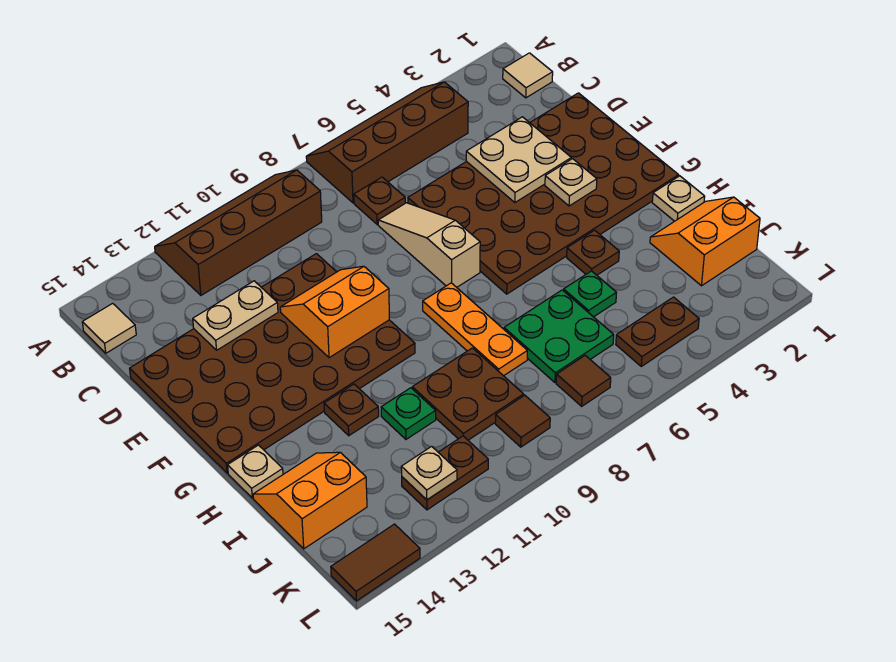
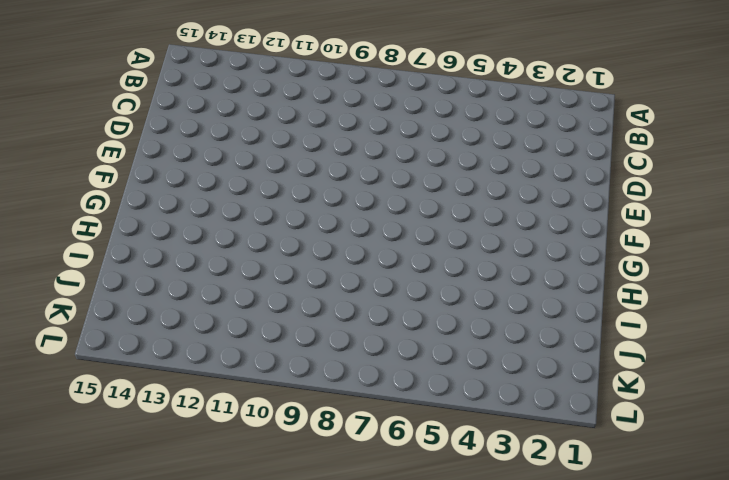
none -> brown 2x4 slope [306,82,468,203]
none -> brown 2x4 slope [155,170,322,295]
none -> tan 1x1 tile [503,53,553,98]

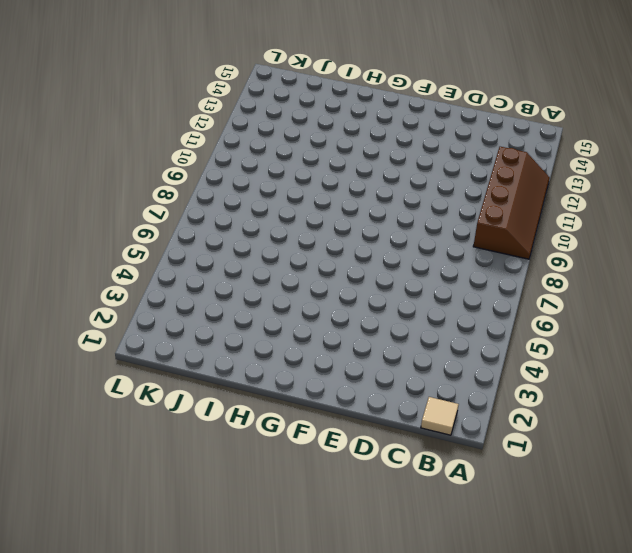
none -> brown 2x4 slope [306,82,468,203]
none -> tan 1x1 tile [82,303,136,353]
none -> brown 1x1 plate [354,177,405,224]

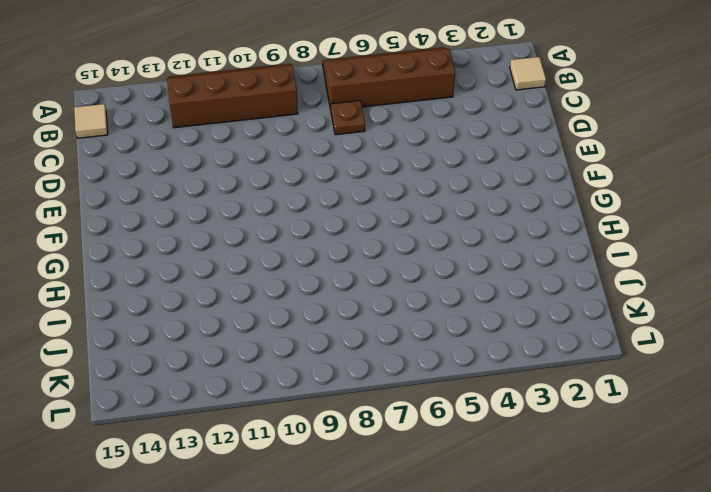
none -> brown 4x6 plate [408,93,679,294]
none -> tan 1x3 slope [378,203,480,287]
none -> brown 4x6 plate [130,254,415,473]

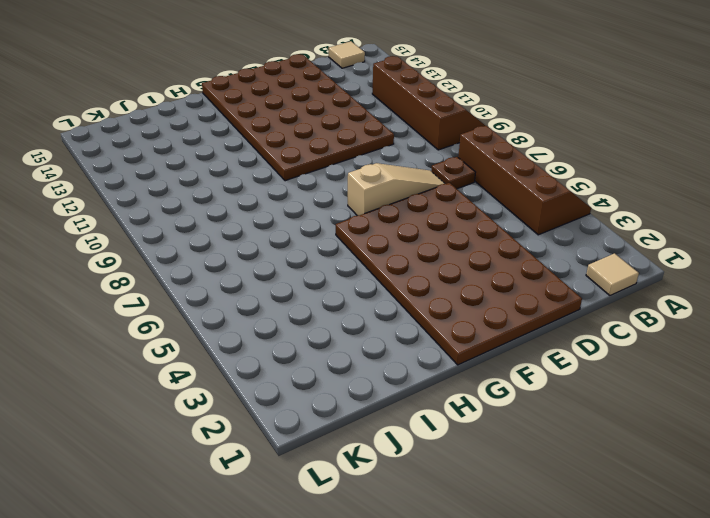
none -> orange 1x3 plate [423,283,527,376]
none -> tan 1x1 plate [652,176,705,221]
none -> brown 1x1 plate [567,230,619,275]

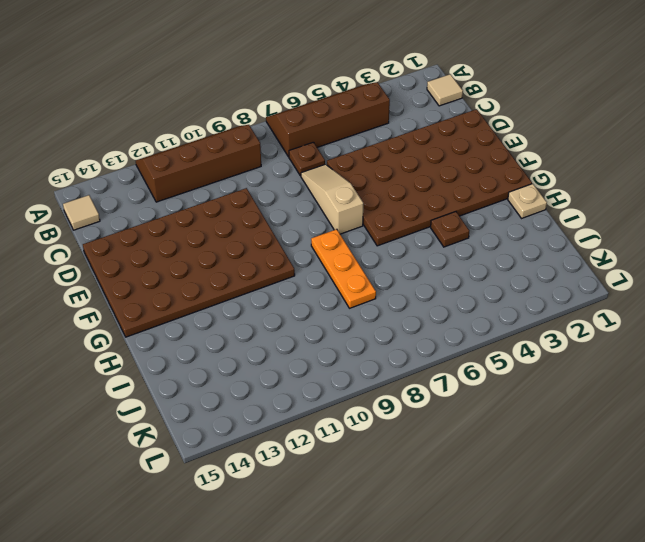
none -> brown 1x1 plate [324,384,379,436]
none -> tan 1x1 plate [228,445,283,498]
none -> orange 2x2 slope [650,197,760,286]

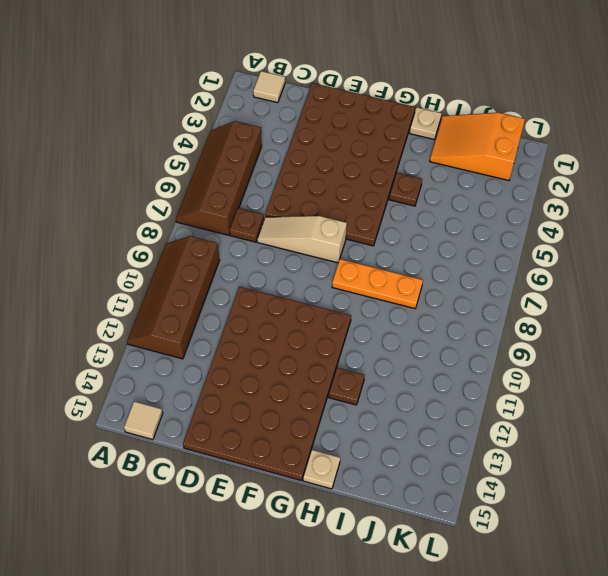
orange 2x3 slope [430,113,525,181] -> orange 2x2 slope [650,197,760,286]
none -> green 1x1 plate [564,271,616,317]
none -> green 2x2 plate [504,290,614,383]
none -> brown 2x2 plate [412,348,524,440]

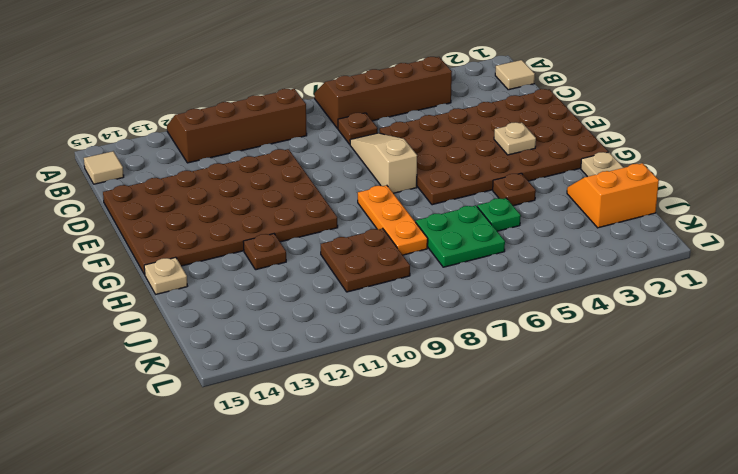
none -> green 1x1 plate [381,388,436,439]
none -> orange 2x2 slope [253,452,367,549]
none -> brown 1x2 plate [616,297,699,366]

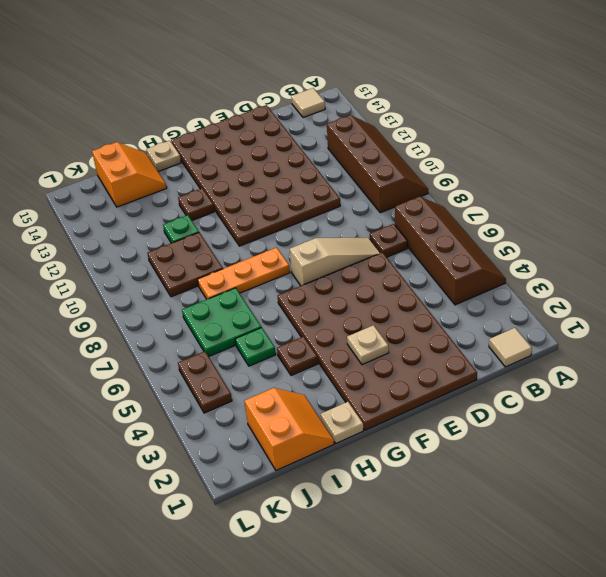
none -> brown 1x1 tile [556,355,611,406]
none -> brown 1x1 tile [495,395,550,447]
none -> brown 1x2 plate [402,436,488,510]

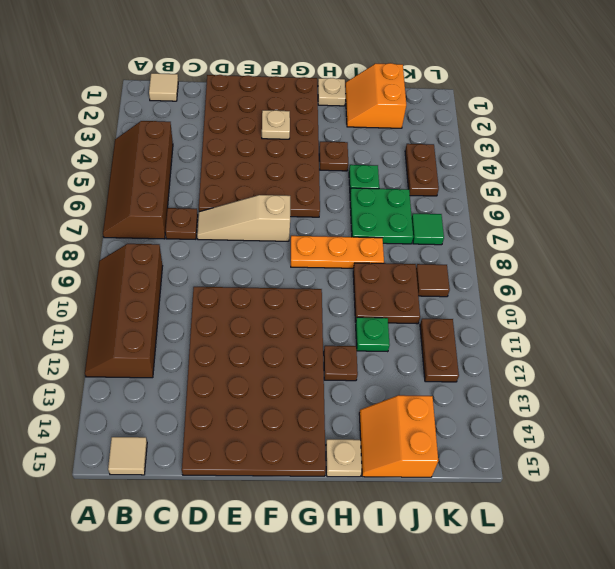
green 1x1 tile [412,214,444,245] -> brown 1x1 tile [556,355,611,406]
none -> brown 1x2 tile [331,524,420,601]
none -> tan 2x2 plate [466,117,571,203]
none -> tan 1x2 plate [193,281,278,350]

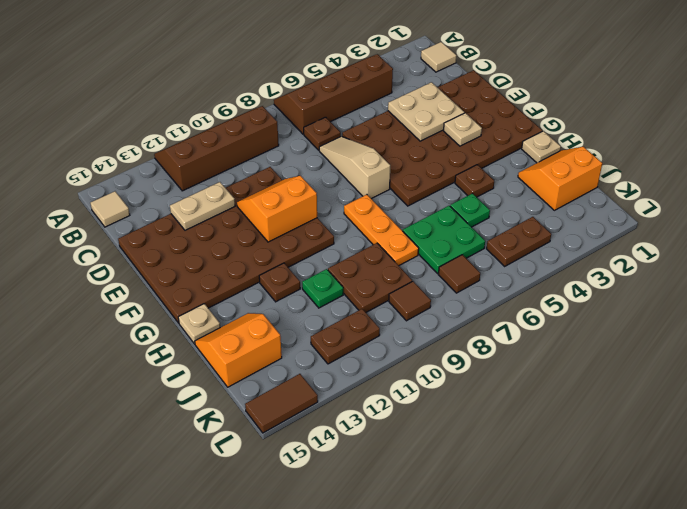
none -> tan 1x1 plate [401,446,457,500]

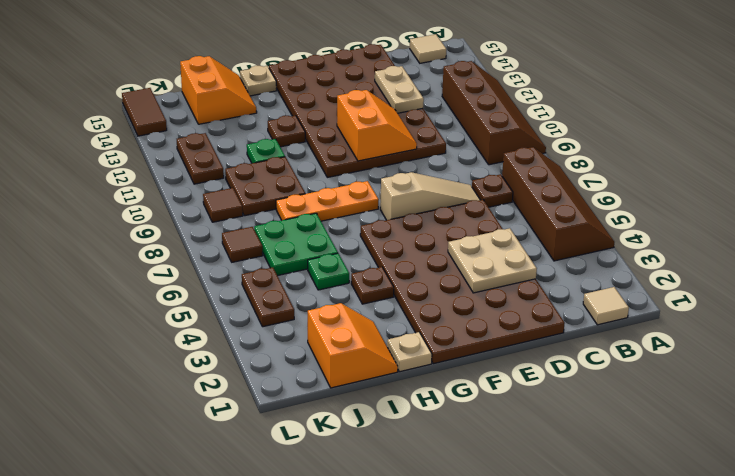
none -> tan 1x1 plate [545,159,597,206]
none -> tan 1x1 plate [401,446,457,500]

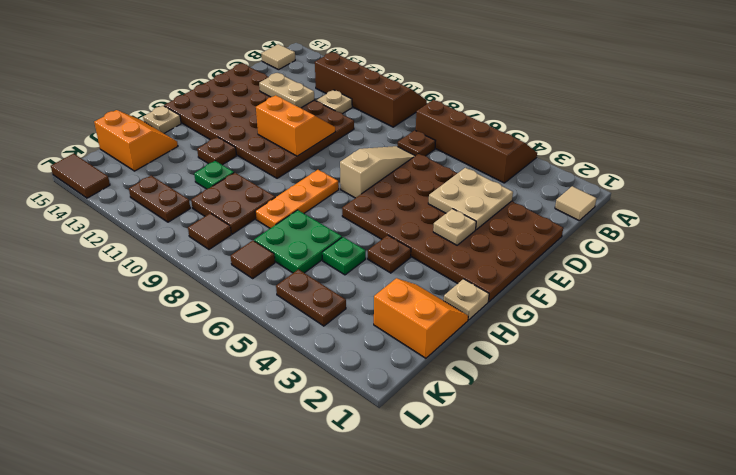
tan 1x1 plate [316,90,352,114] -> tan 1x1 plate moved to [401,446,457,500]

